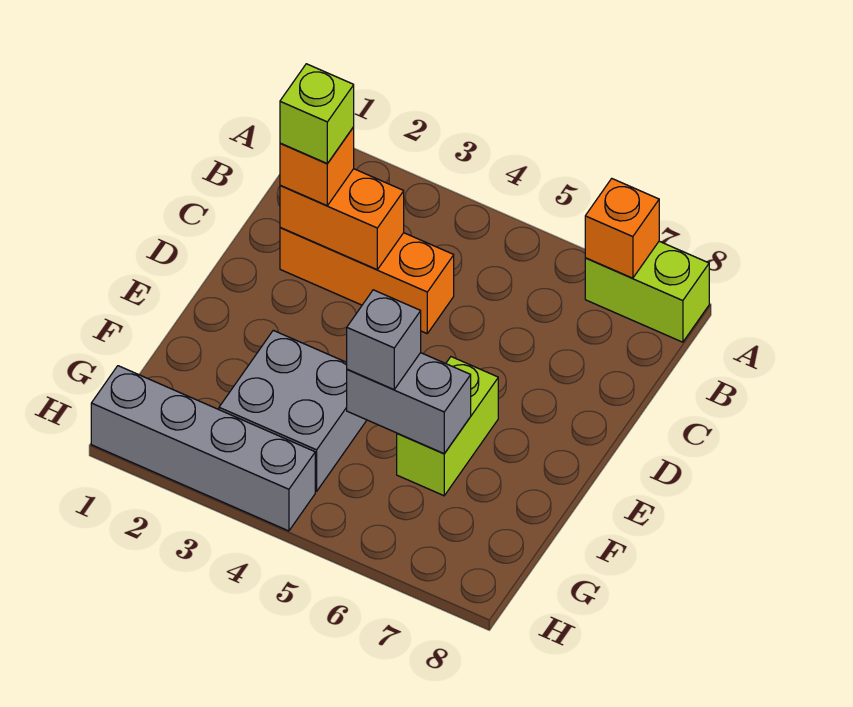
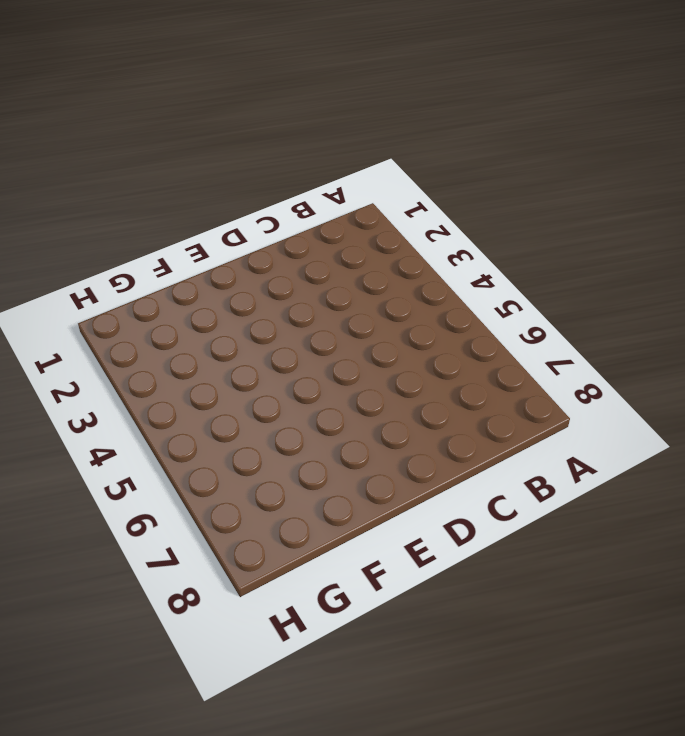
none -> lime 1x2 brick [585,241,709,342]
none -> orange 1x3 brick [280,227,454,333]

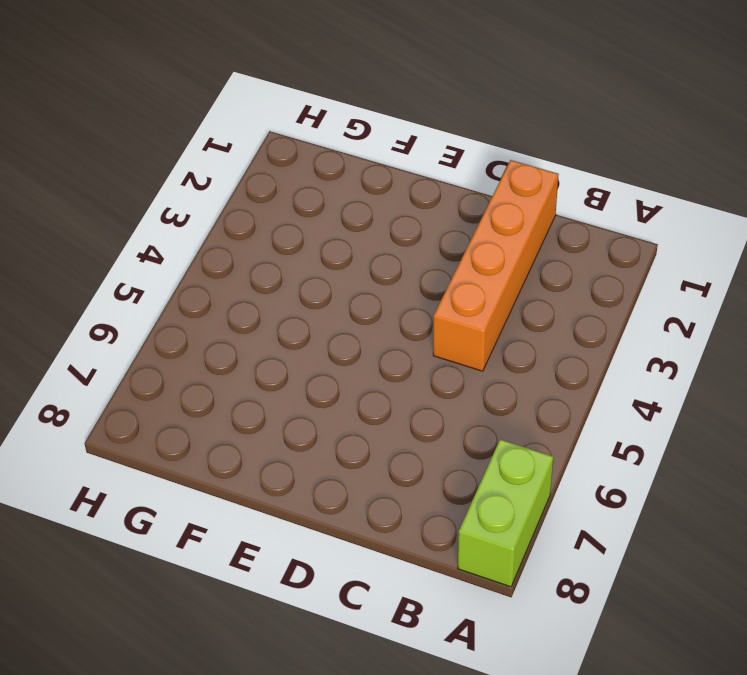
orange 1x4 brick [433,160,559,371] -> orange 1x3 brick [280,227,454,333]
none -> lime 1x2 brick [397,357,498,496]
none -> grey 2x2 brick [219,330,367,491]

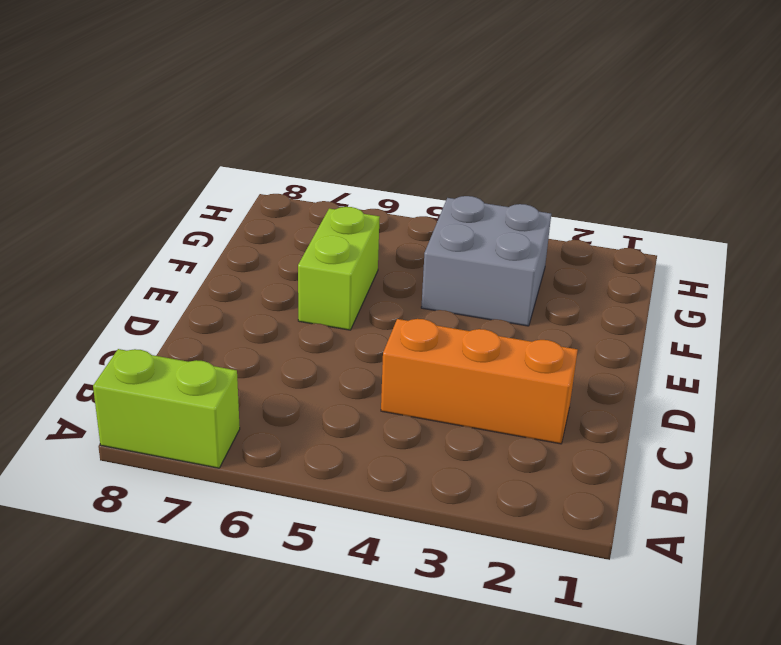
none -> grey 1x4 brick [91,366,315,531]
none -> orange 1x1 brick [585,179,659,278]

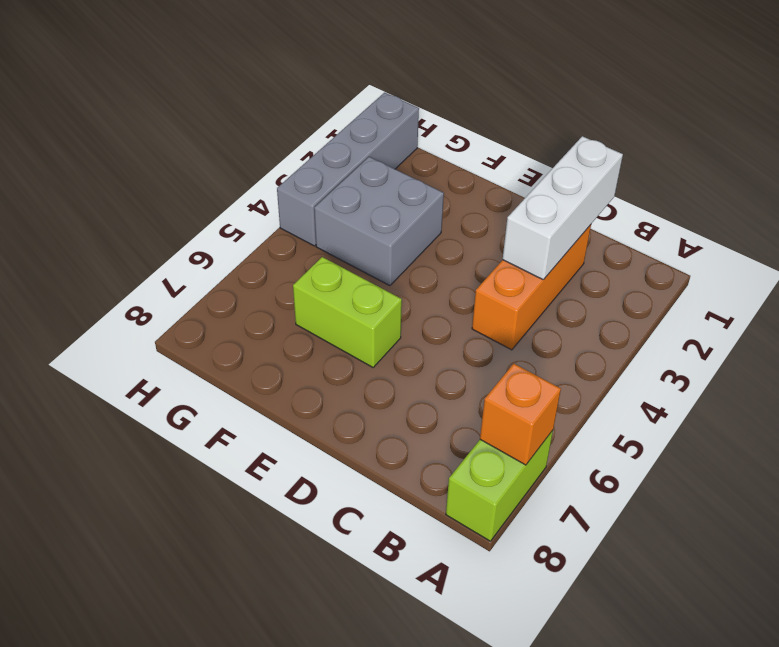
white 1x3 brick [503,136,623,280] -> orange 1x2 brick [280,169,404,269]
none -> grey 1x2 brick [347,353,471,453]
none -> orange 1x1 brick [280,127,354,205]

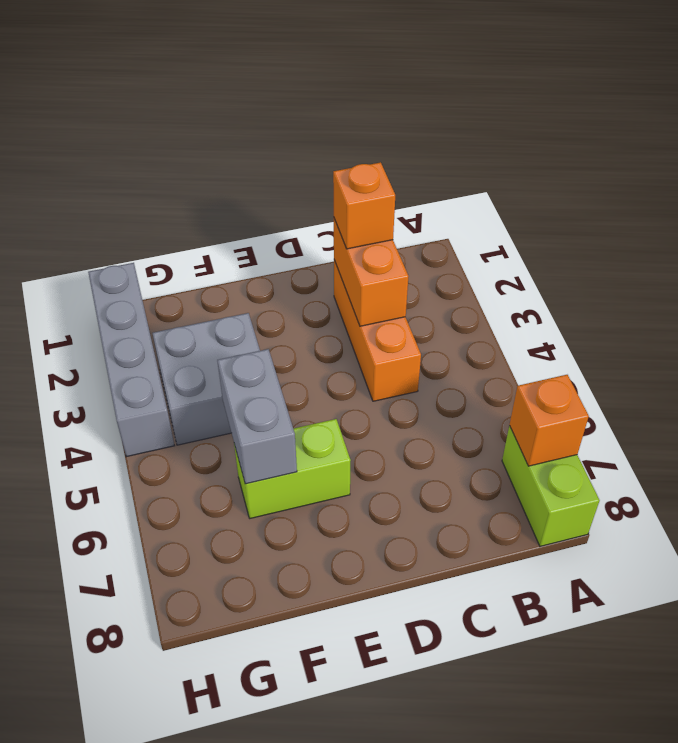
none -> grey 1x1 brick [347,290,421,389]
none -> lime 1x1 brick [280,64,354,164]

